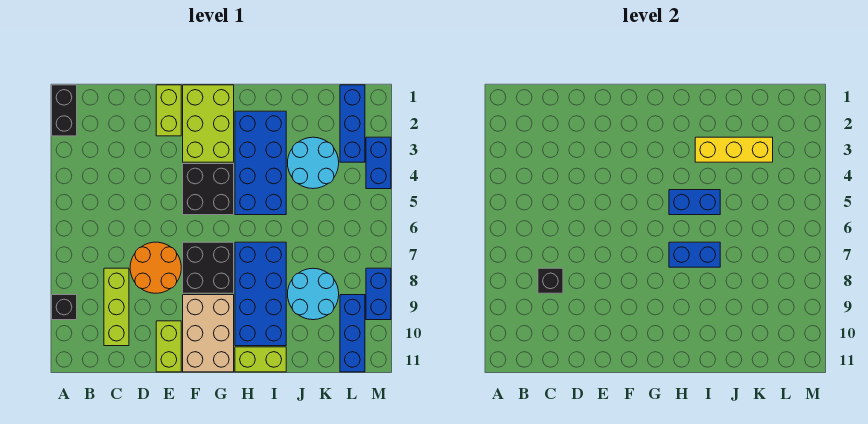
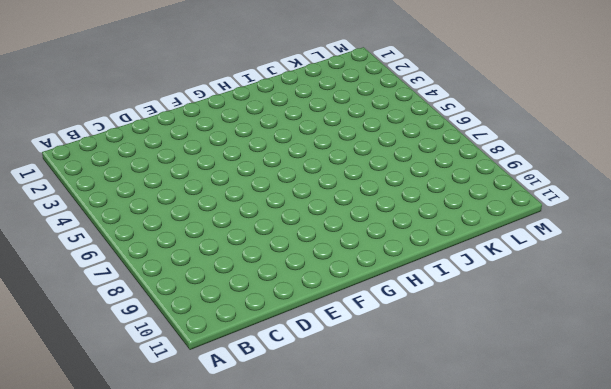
none -> black 1x2 brick [52,85,77,136]
none -> black 1x1 brick [52,295,77,320]
none -> lime 1x3 brick [104,268,129,346]

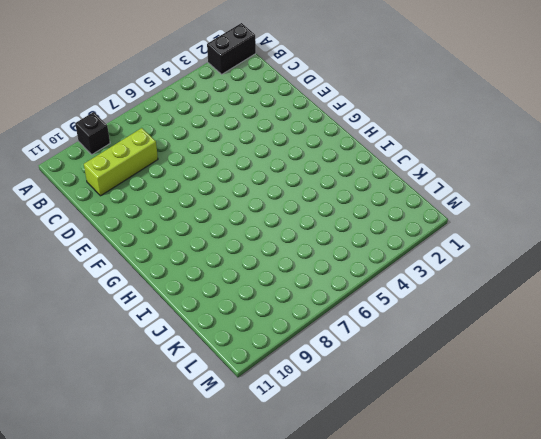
none -> orange 2x2 round brick [130,242,181,293]
none -> lime 1x2 brick [156,85,181,136]
none -> lime 1x2 brick [156,321,181,372]

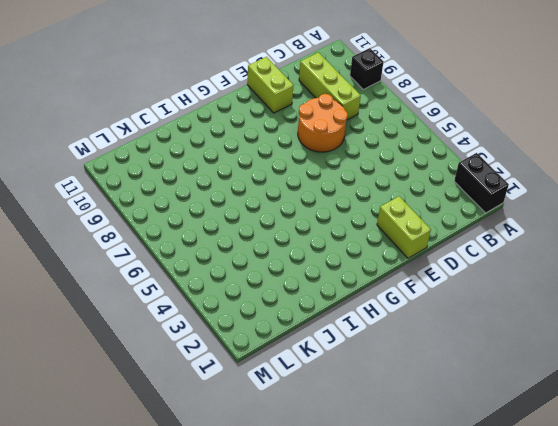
none -> lime 2x3 brick [183,85,234,162]
none -> black 2x2 brick [183,164,234,215]
none -> black 2x2 brick [183,242,234,293]

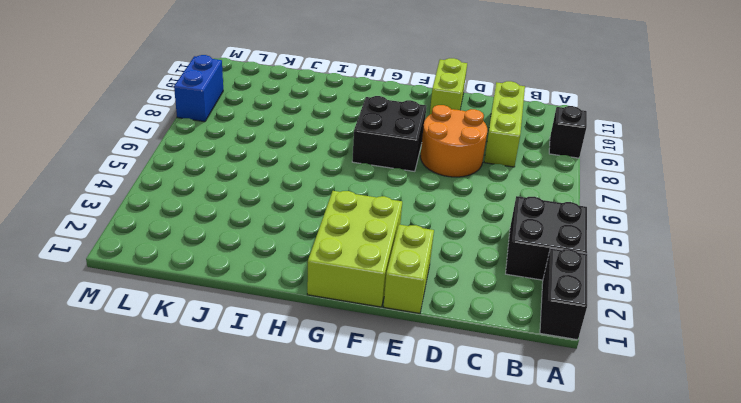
black 2x2 brick [506,196,587,280] -> black 2x2 brick moved to [183,164,234,215]
none -> tan 2x3 brick [183,295,234,372]
none -> blue 2x4 brick [235,111,286,215]
none -> blue 2x4 brick [235,242,286,346]

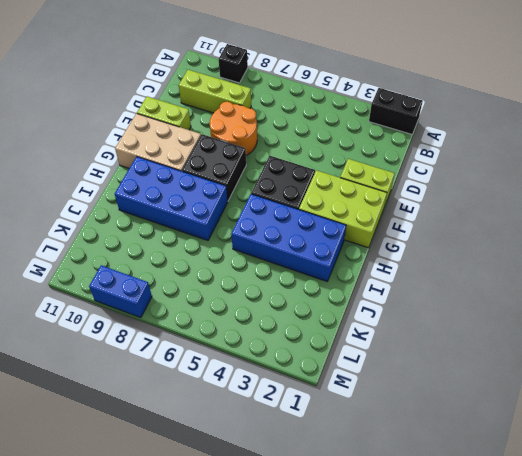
none -> lime 1x2 brick [235,347,286,372]
none -> cyan 2x2 round brick [288,137,339,189]
none -> cyan 2x2 round brick [288,268,339,320]

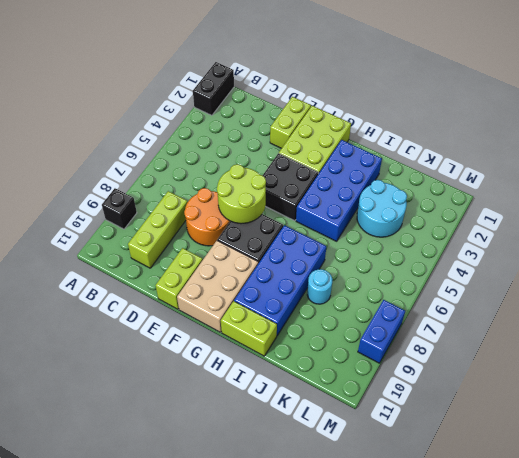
lime 2x2 round brick [217,164,266,224] -> none
cyan 1x1 round brick [307,269,332,304] -> cyan 2x2 round brick [288,268,339,320]
none -> blue 1x3 brick [340,85,365,162]
none -> blue 1x3 brick [340,295,365,372]
none -> blue 1x2 brick [366,137,391,189]

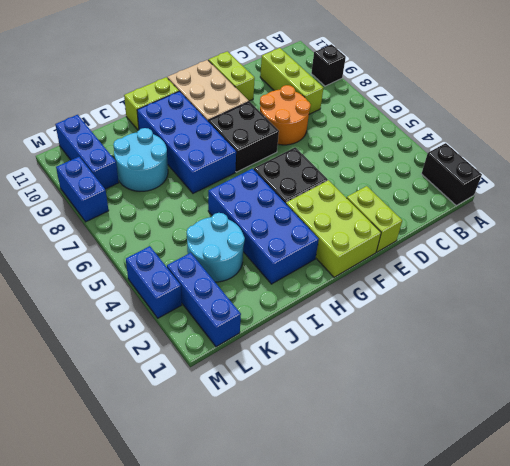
none -> black 1x1 brick [538,268,563,293]
none -> blue 1x2 brick [669,190,720,215]
none -> blue 1x2 brick [669,242,720,267]

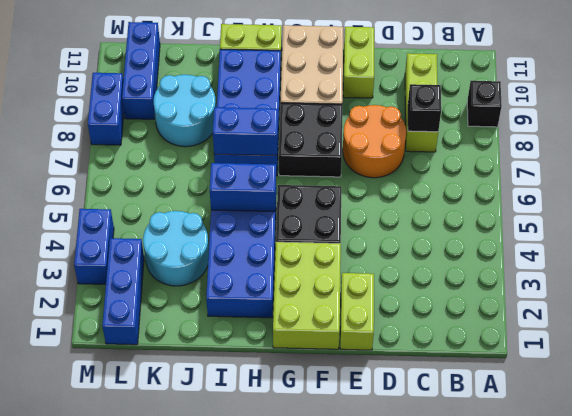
none -> black 1x2 brick [52,85,77,136]
none -> yellow 1x3 brick [695,137,773,162]

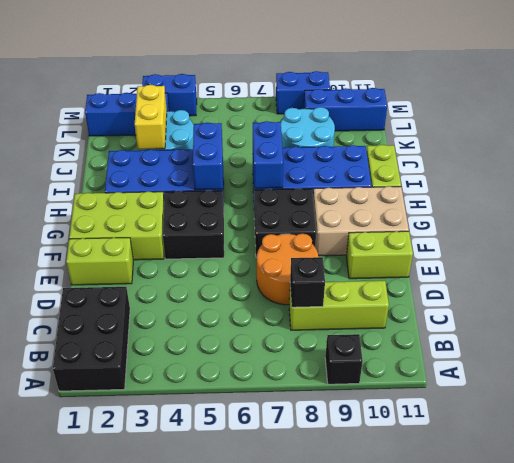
black 2x3 brick [53,287,130,391] -> black 1x2 brick [52,85,77,136]
yellow 1x2 brick [135,85,167,149] -> yellow 1x3 brick [695,137,773,162]

